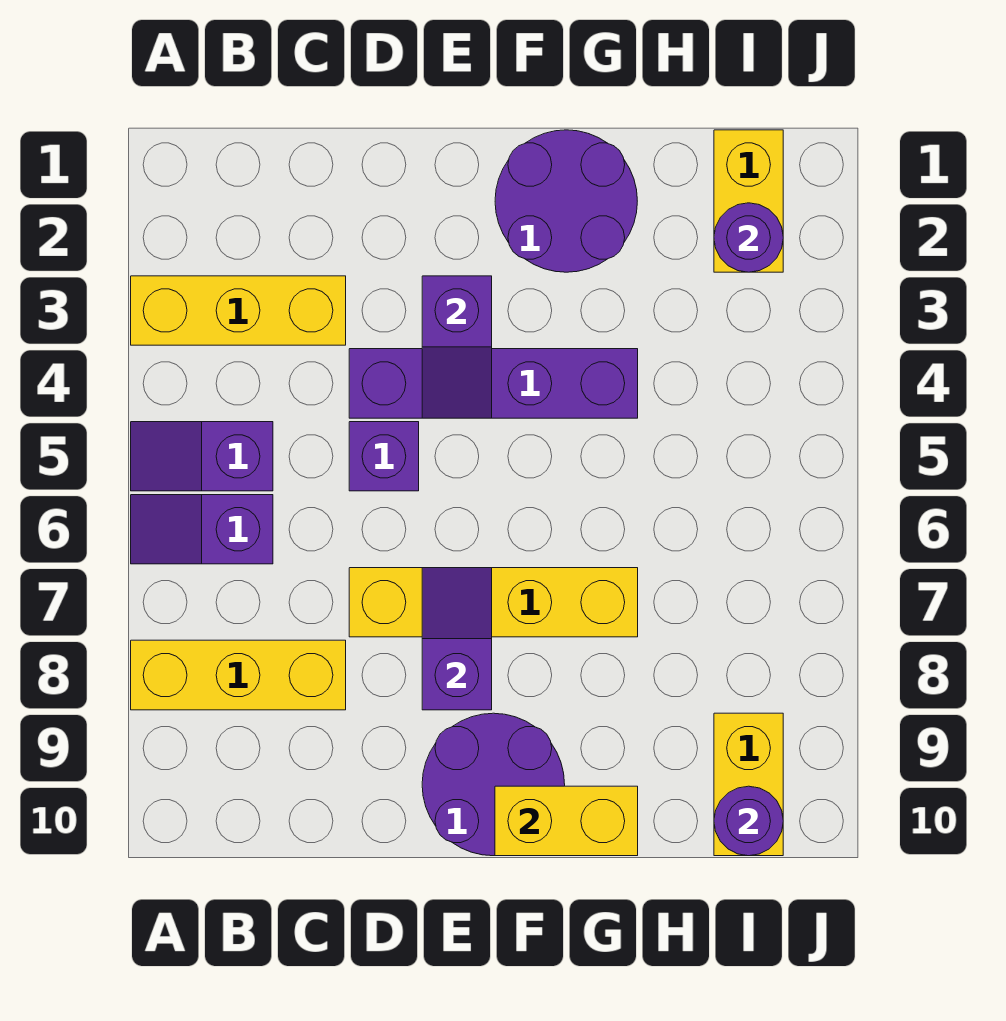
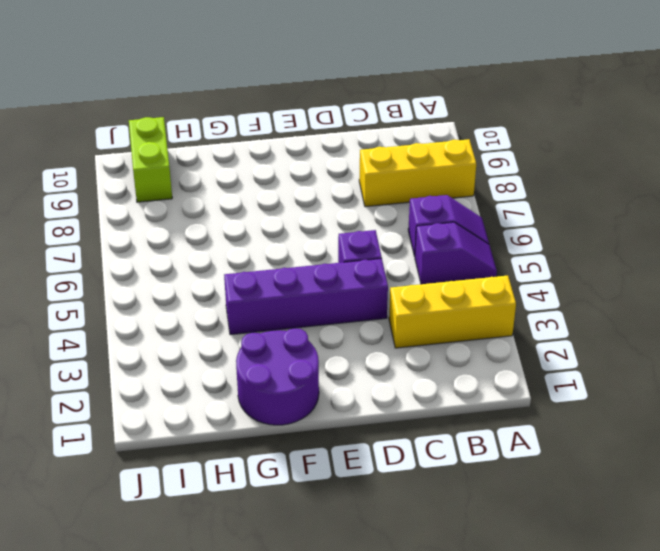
lime 1x2 brick [129,117,172,202] -> yellow 1x2 brick [714,713,783,856]
none -> yellow 1x4 brick [349,568,638,637]
none -> purple 2x2 round brick [422,713,565,856]
none -> yellow 1x2 brick [714,130,783,272]

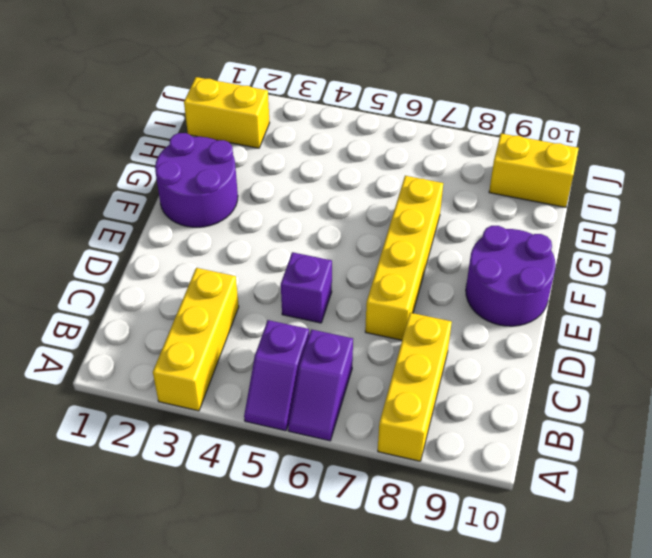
none -> purple 1x4 brick [349,349,638,418]
none -> purple 1x2 slope [422,276,492,418]
none -> purple 1x2 slope [422,568,492,710]

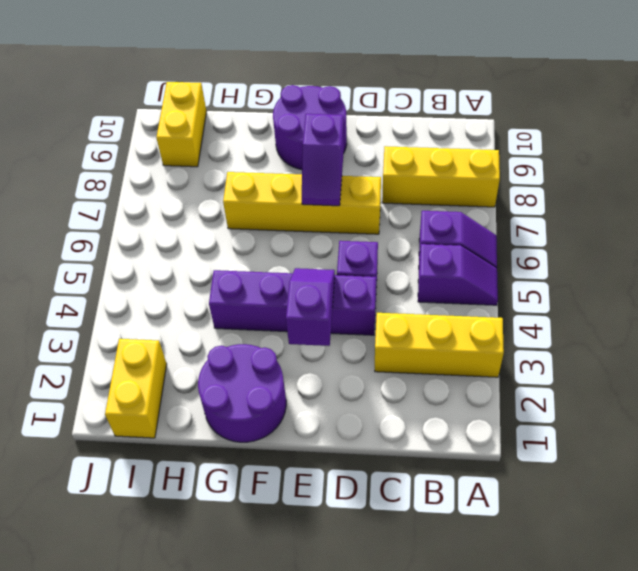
none -> yellow 1x2 brick [495,786,638,856]
none -> purple 1x1 round brick [714,203,783,272]
none -> purple 1x1 round brick [714,786,783,856]

